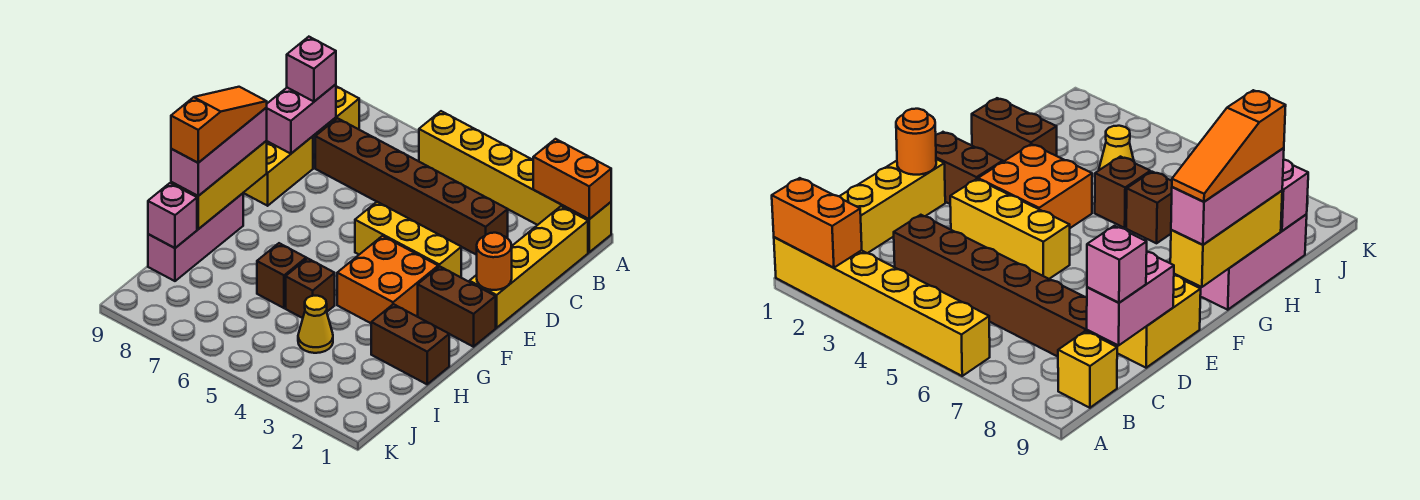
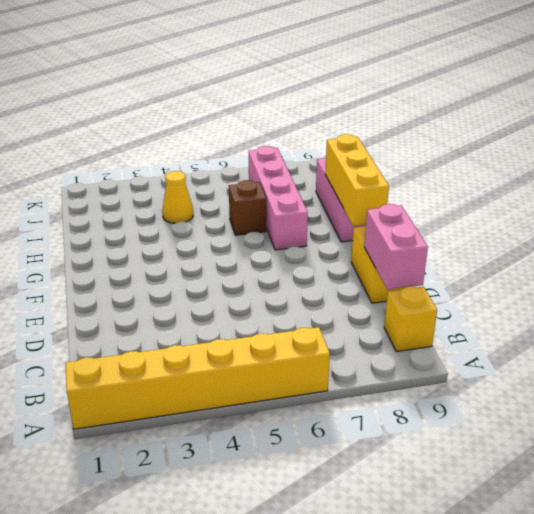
pink 1x4 brick [249,146,308,250] -> none
none -> yellow 1x4 brick [469,206,588,328]
none -> brown 1x6 brick [315,118,508,255]
none -> yellow 1x3 brick [355,202,461,277]

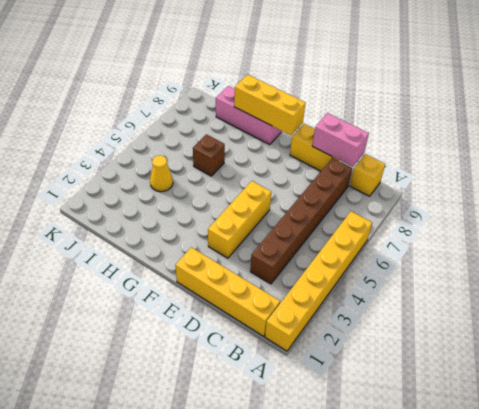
none -> brown 1x2 brick [418,266,496,347]
none -> orange 2x2 brick [337,236,438,323]
none -> brown 1x2 brick [371,304,449,384]

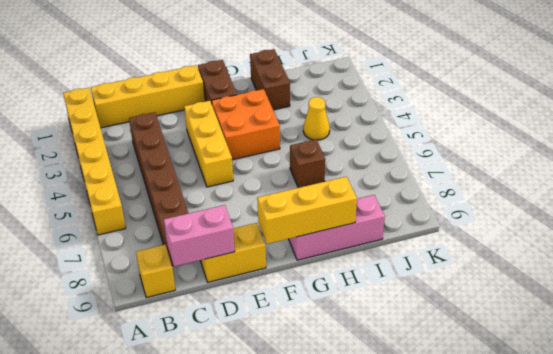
none -> brown 1x1 brick [286,258,335,318]
none -> orange 1x2 brick [533,139,611,219]
none -> orange 1x1 round brick [477,233,512,290]

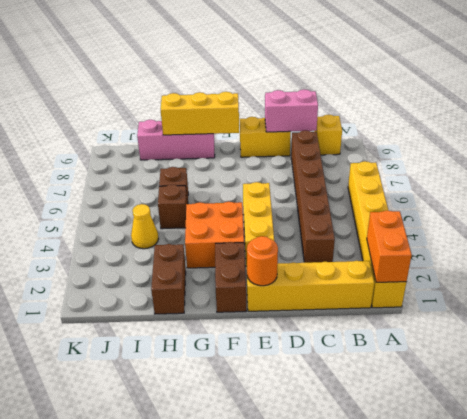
none -> pink 1x1 brick [148,183,197,248]
none -> pink 1x1 brick [287,37,336,102]
none -> pink 1x3 brick [171,108,267,196]

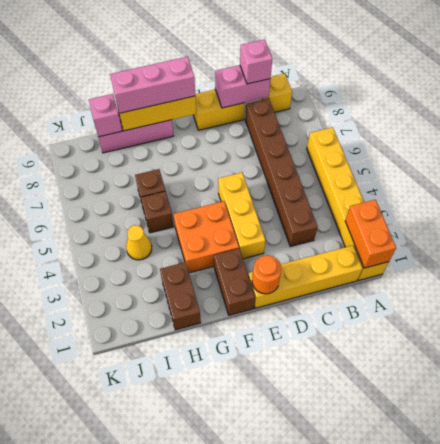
none -> orange 1x3 slope [171,87,267,163]

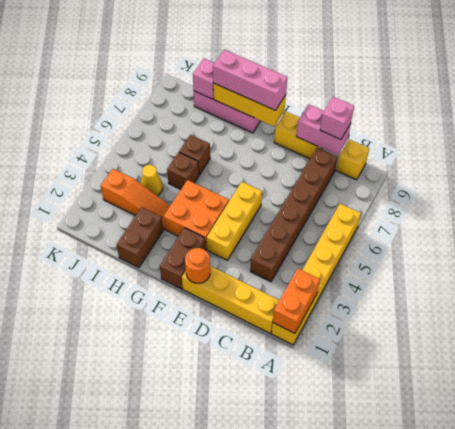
orange 1x3 slope [101,169,170,229] -> orange 1x3 slope moved to [171,87,267,163]

